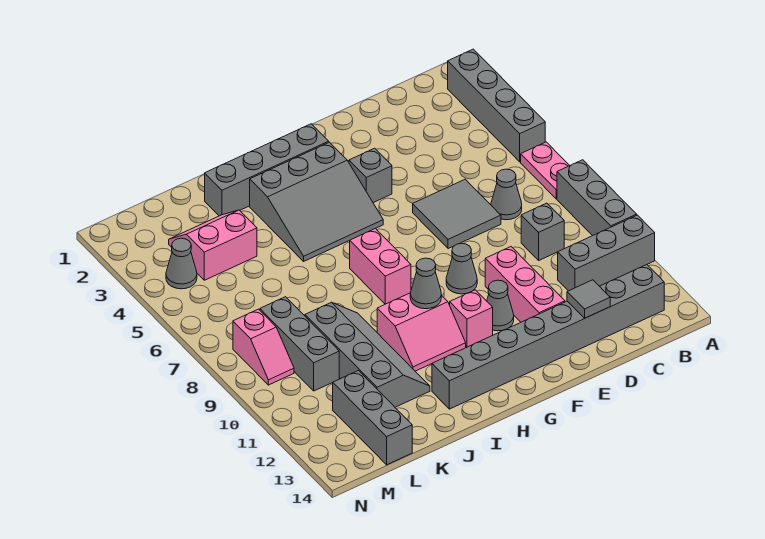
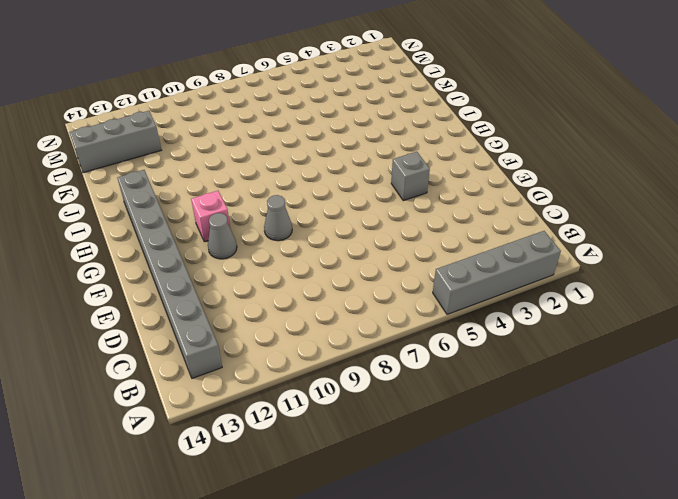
none -> pink 1x2 plate [521,142,570,199]
none -> grey 1x3 brick [557,160,637,236]
none -> grey 1x3 brick [558,215,655,291]

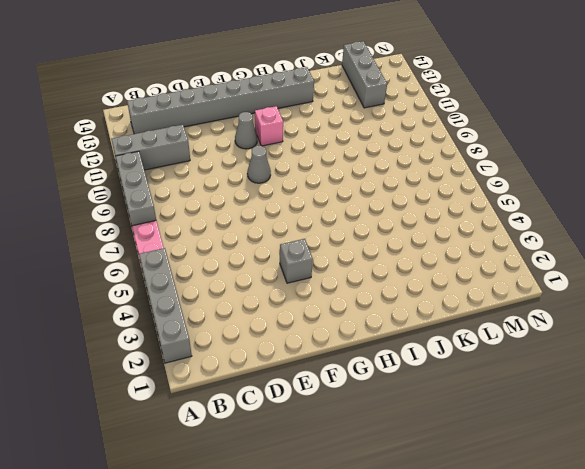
none -> grey 1x1 cone [491,169,522,220]
none -> grey 1x1 brick [521,203,564,260]
none -> grey 2x2 tile [413,179,501,249]

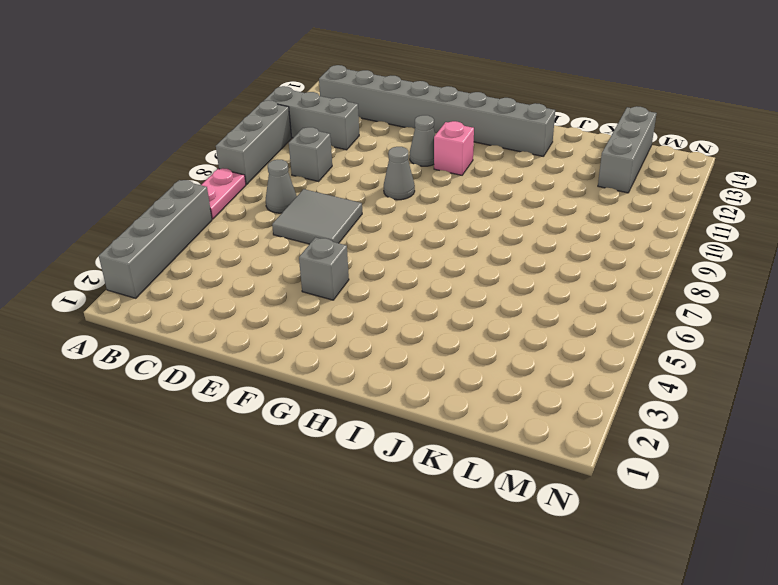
none -> pink 1x3 brick [485,247,565,322]
none -> grey 1x4 brick [205,124,329,216]
none -> grey 3x3 slope [250,142,383,261]

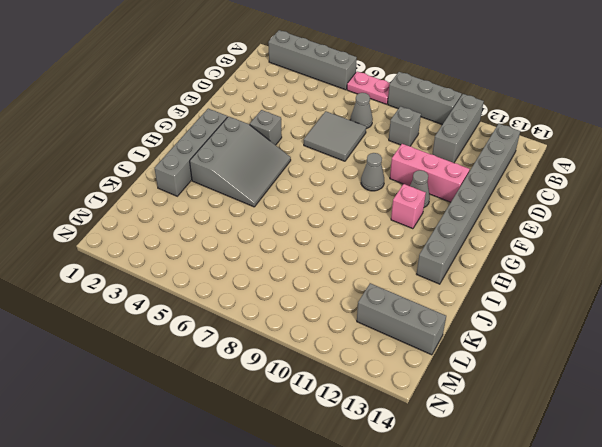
none -> pink 1x2 brick [350,228,411,304]
none -> pink 2x2 slope [377,293,466,371]
none -> grey 2x4 slope [305,302,430,407]

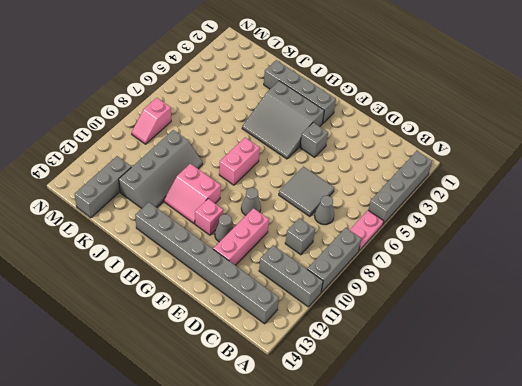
none -> pink 2x2 slope [169,210,257,280]
none -> grey 1x3 brick [260,297,339,391]
none -> grey 1x1 cone [166,238,197,289]

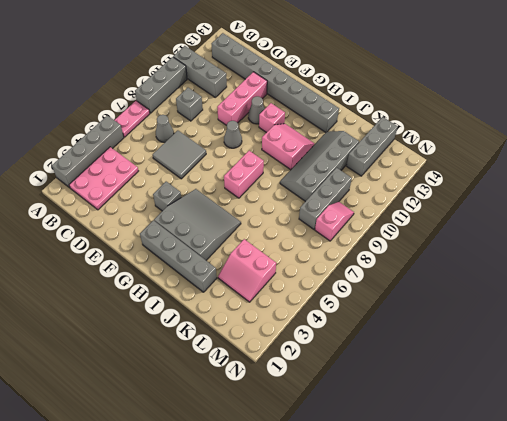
pink 2x3 plate [69,147,138,210] -> none
none -> grey 1x1 cone [166,238,197,289]
none -> grey 1x1 tile [567,280,610,318]
none -> grey 1x1 cone [410,258,441,309]

